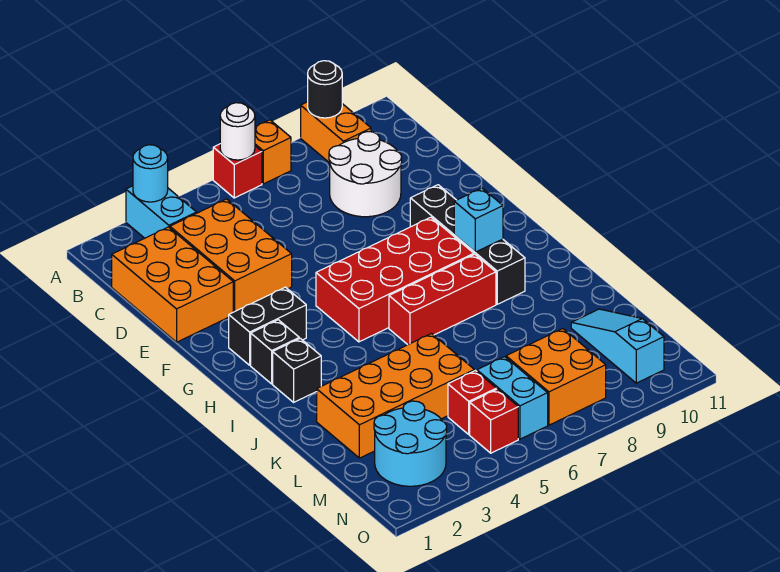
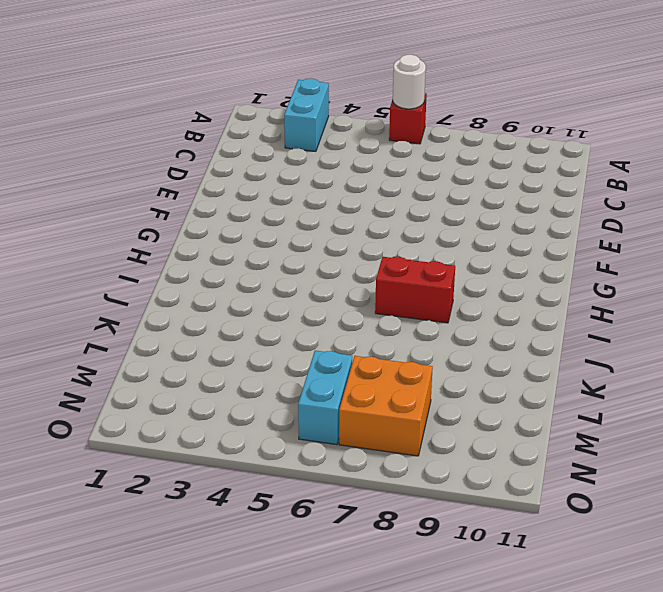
red 1x2 brick [375,257,455,323] -> red 1x3 brick [389,254,496,345]
none -> orange 1x1 brick [255,120,291,184]
none -> orange 1x2 brick [301,102,371,163]
none -> orange 2x3 brick [112,227,233,342]

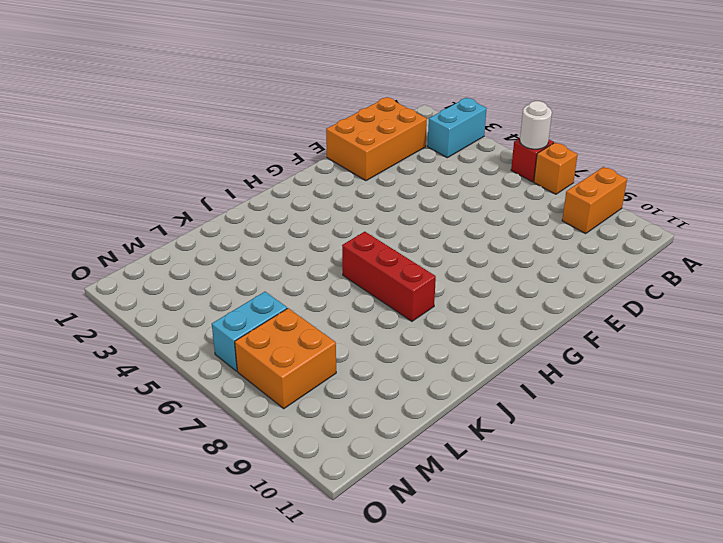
none -> orange 2x3 brick [170,199,292,312]
none -> white 2x2 round brick [329,132,402,217]
none -> black 1x4 brick [410,185,525,304]

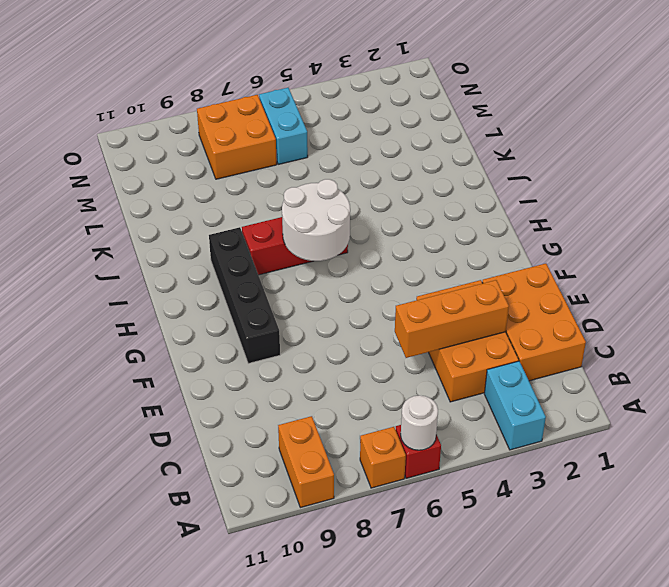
orange 1x3 brick [395,280,509,358] -> none
white 2x2 round brick [282,179,350,261] -> white 2x2 round brick moved to [329,132,402,217]
none -> black 1x2 brick [229,287,306,365]
none -> red 2x4 brick [316,217,474,342]
none -> black 1x1 brick [251,320,299,384]

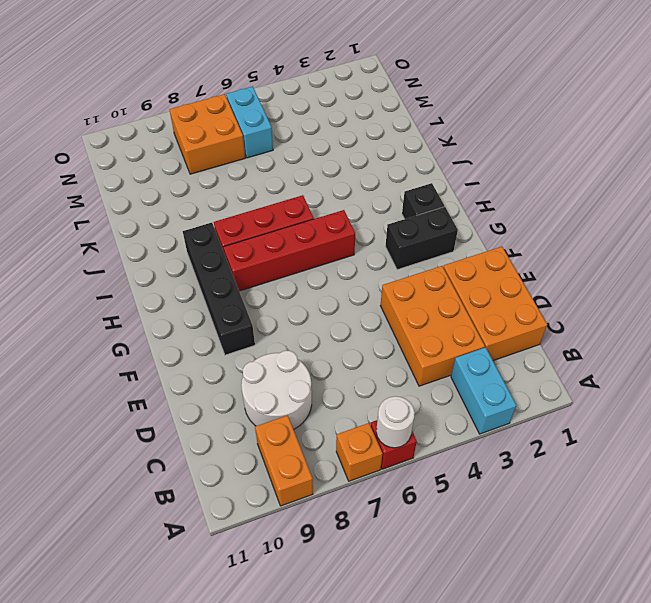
red 1x4 brick [223,210,355,291] -> red 2x4 brick [316,217,474,342]
none -> black 1x1 brick [273,338,321,402]
none -> orange 2x4 brick [317,334,474,458]
none -> cyan 1x3 slope [571,309,664,383]

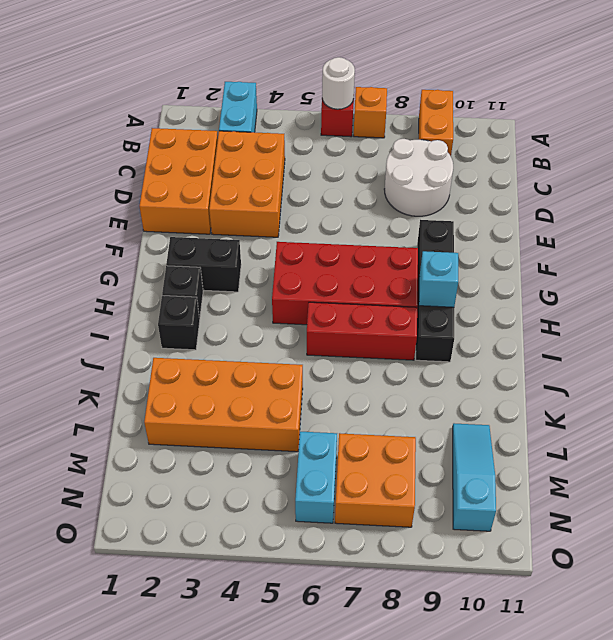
none -> cyan 2x2 round brick [374,401,447,486]
none -> red 1x1 brick [448,371,496,434]
none -> red 1x1 brick [470,389,518,453]

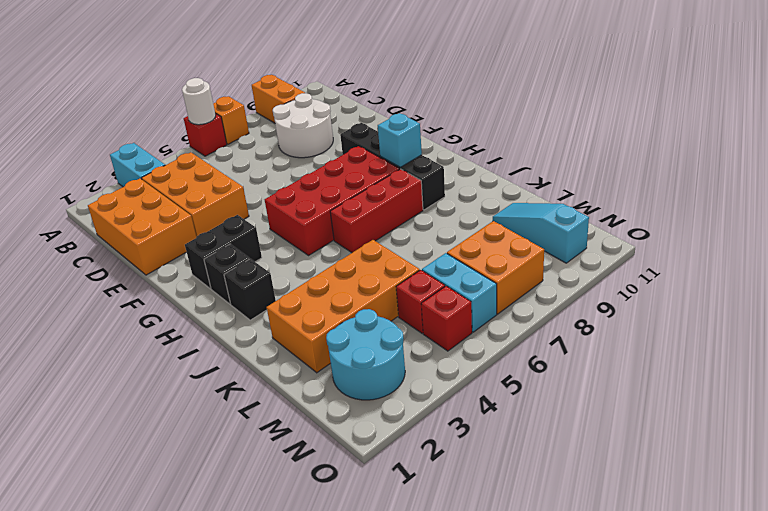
none -> cyan 1x1 round brick [133,145,168,202]
none -> black 1x1 round brick [308,61,342,118]

